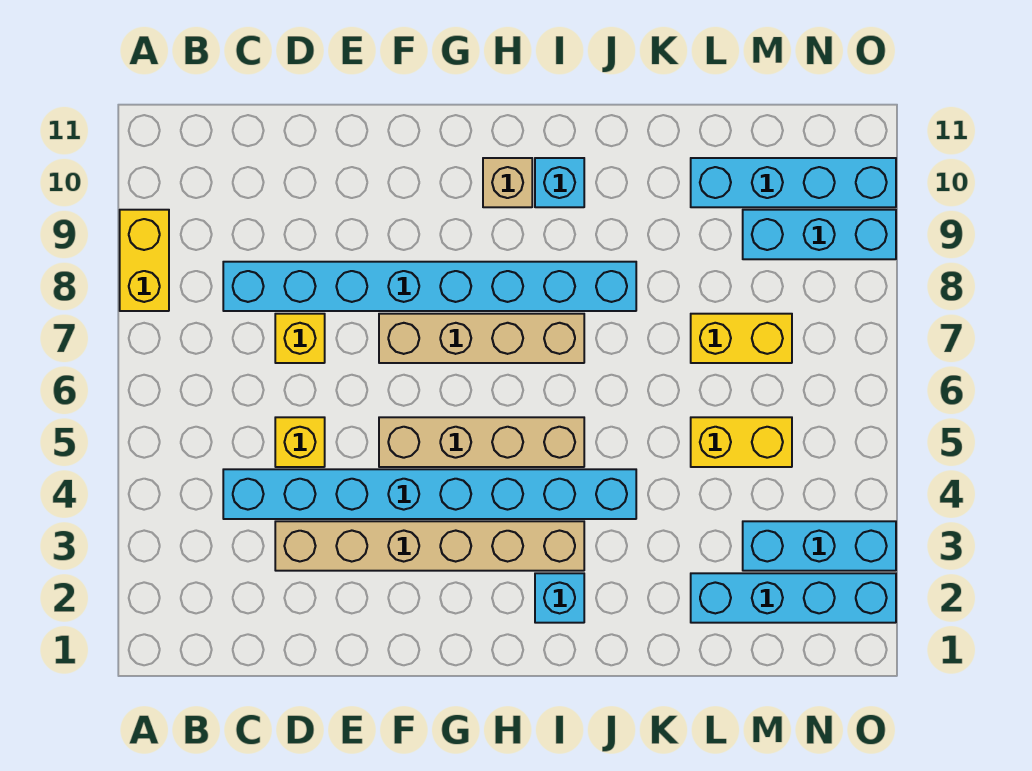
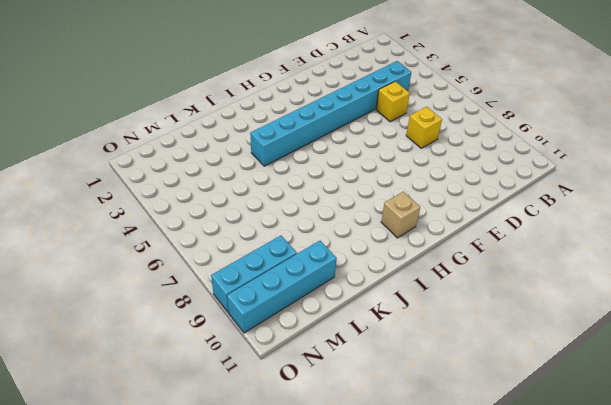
none -> yellow 1x2 brick [120,210,169,311]
none -> cyan 1x8 brick [223,262,636,311]
none -> tan 1x6 brick [275,521,584,571]

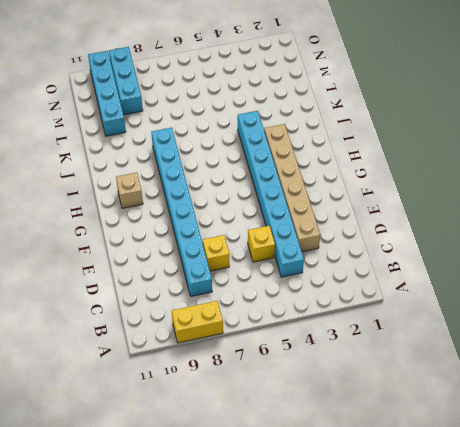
none -> tan 1x4 brick [379,417,584,467]
none -> tan 1x4 brick [379,314,584,363]
none -> cyan 1x1 brick [535,573,584,623]

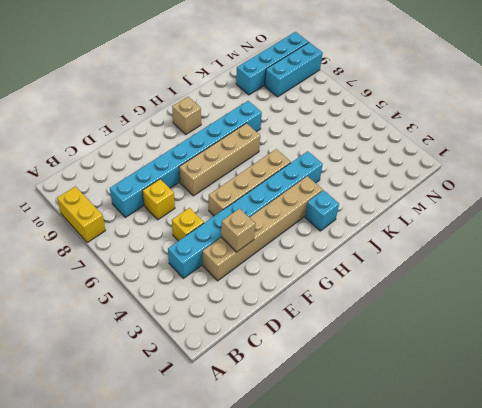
tan 1x1 brick [221,209,255,252] -> none
none -> cyan 1x1 brick [535,158,584,207]
none -> cyan 1x4 brick [691,573,896,623]
none -> yellow 1x2 brick [691,417,792,467]

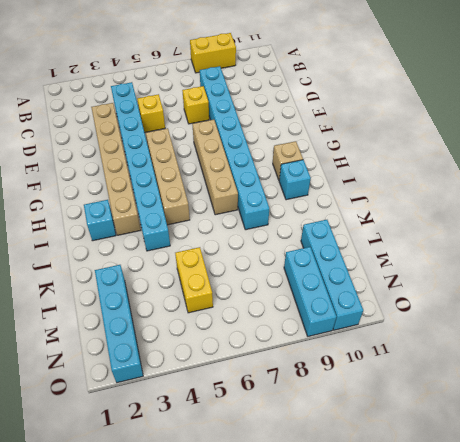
none -> yellow 1x2 brick [691,314,792,363]
none -> cyan 1x3 brick [743,521,896,571]

